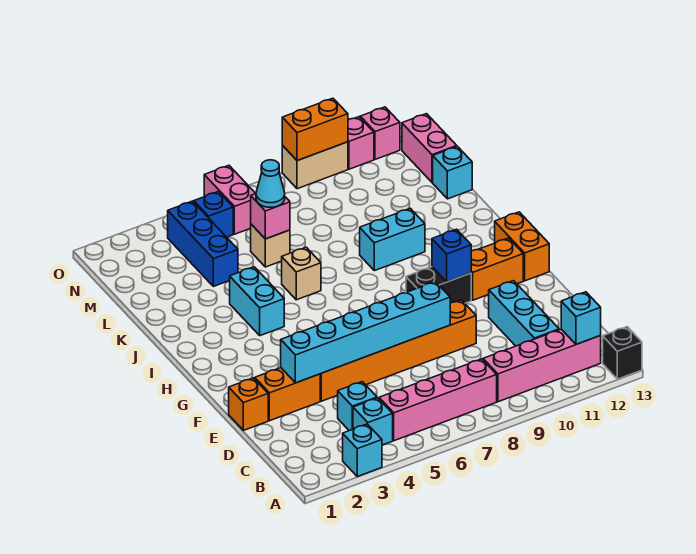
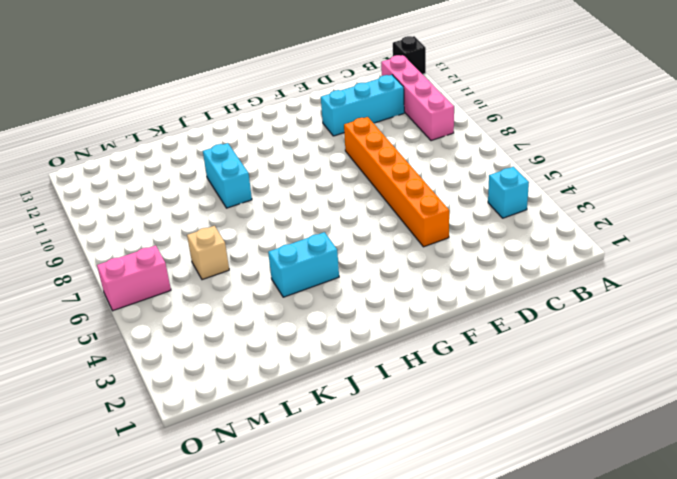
none -> cyan 1x1 brick [343,424,382,476]
none -> pink 1x4 brick [379,359,497,441]
none -> cyan 1x1 brick [337,382,377,431]
none -> orange 1x1 brick [229,378,268,430]

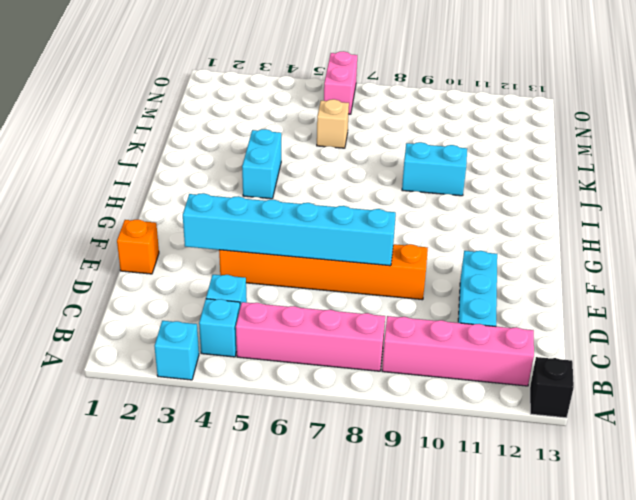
none -> orange 1x2 brick [255,368,320,421]
none -> black 1x2 brick [406,267,471,303]
none -> orange 1x2 brick [471,238,523,300]
none -> orange 1x2 brick [495,212,549,281]

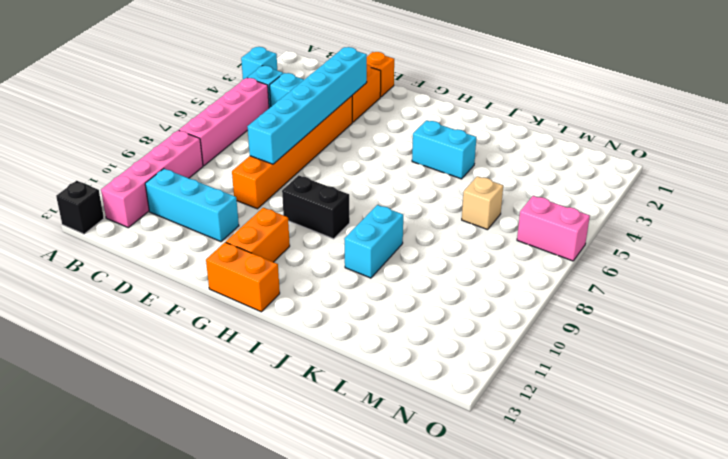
black 1x2 brick [282,175,350,239] -> black 1x2 brick turned to [406,267,471,303]
none -> tan 1x1 brick [282,247,321,300]
none -> blue 1x3 brick [168,201,238,286]
none -> cyan 1x1 brick [433,146,472,199]
none -> pink 1x2 brick [402,114,457,182]

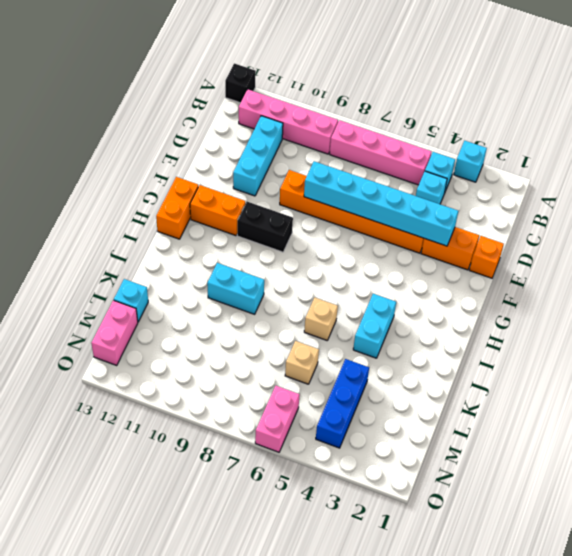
none -> blue 1x1 brick [194,192,233,237]
none -> tan 1x2 brick [282,142,348,189]
none -> pink 1x1 brick [348,117,374,169]
none -> pink 1x1 brick [360,107,400,159]

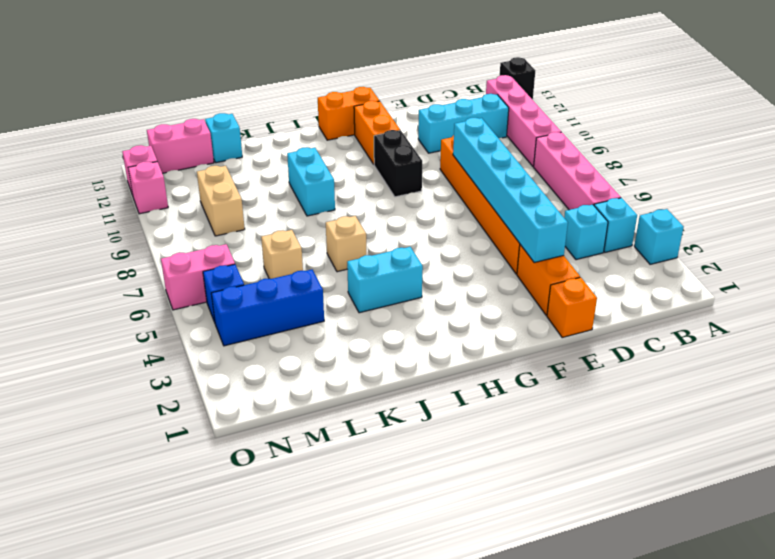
tan 1x2 brick [197,166,245,236] -> tan 1x2 brick moved to [282,142,348,189]
none -> cyan 1x1 brick [561,292,601,344]
none -> blue 1x1 brick [432,229,471,282]
none -> pink 1x1 brick [251,194,290,239]
none -> orange 1x2 brick [282,98,348,161]

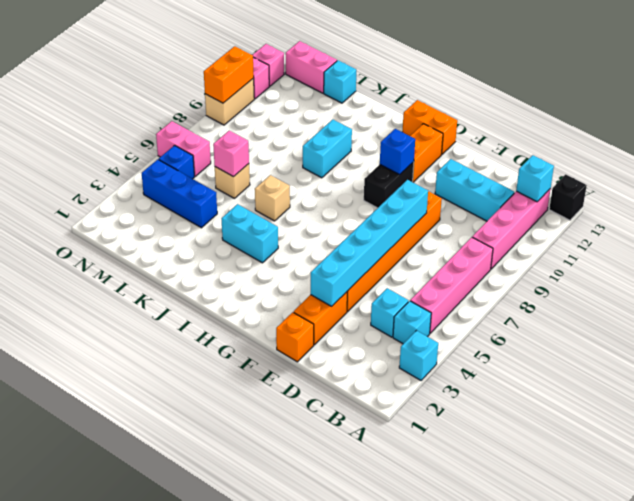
none -> cyan 1x1 cone [256,160,285,207]

